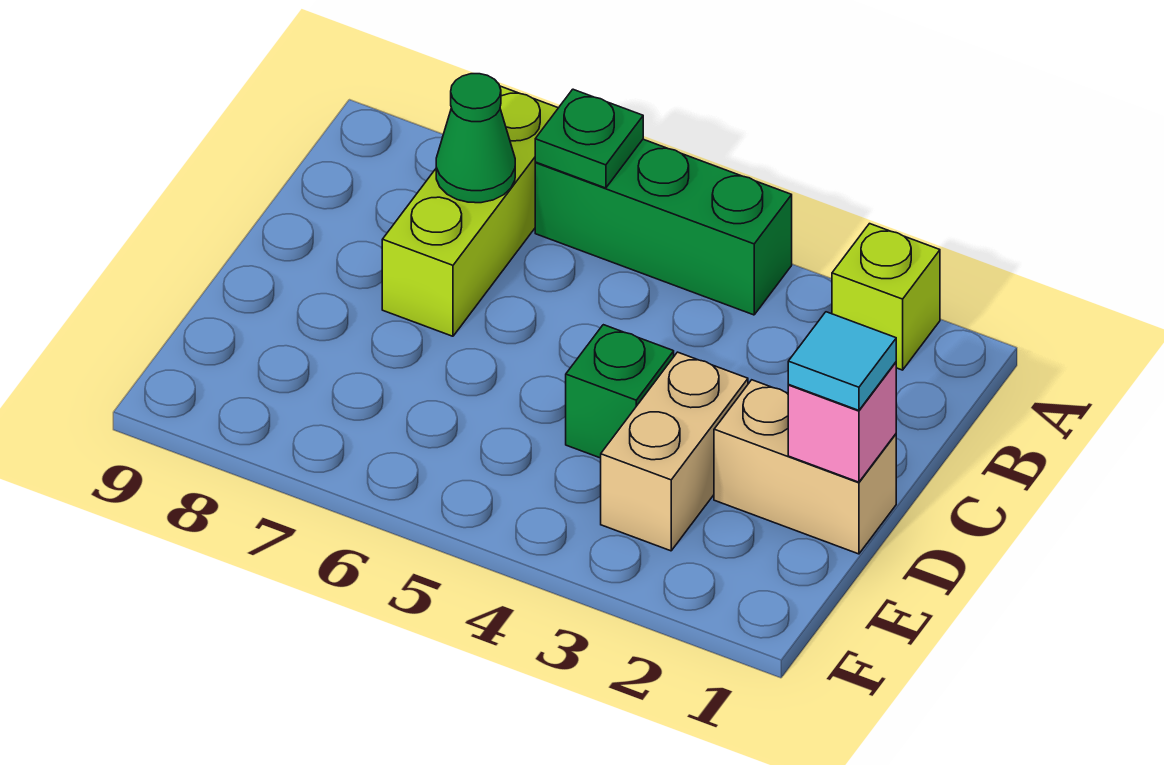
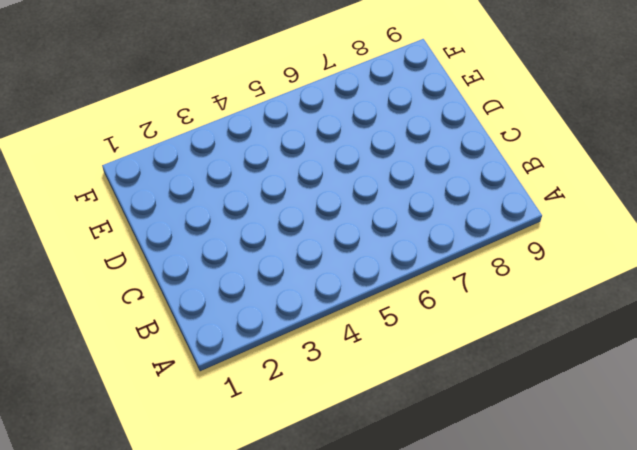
none -> lime 1x1 brick [832,224,940,370]
none -> green 1x3 brick [535,139,792,315]

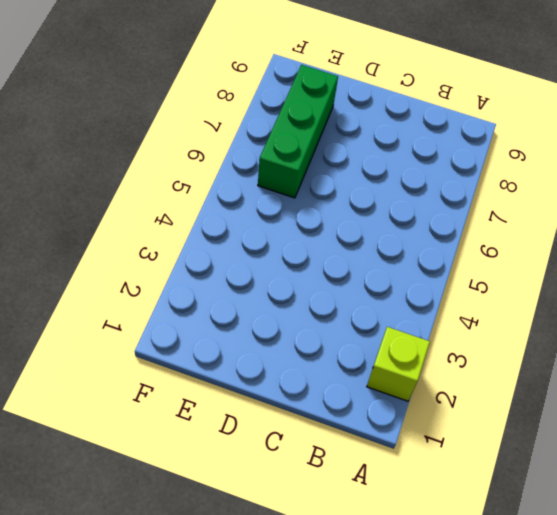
green 1x3 brick [258,65,338,198] -> green 1x3 brick moved to [535,139,792,315]
none -> lime 1x3 brick [382,86,558,336]
none -> tan 1x2 brick [714,380,896,554]

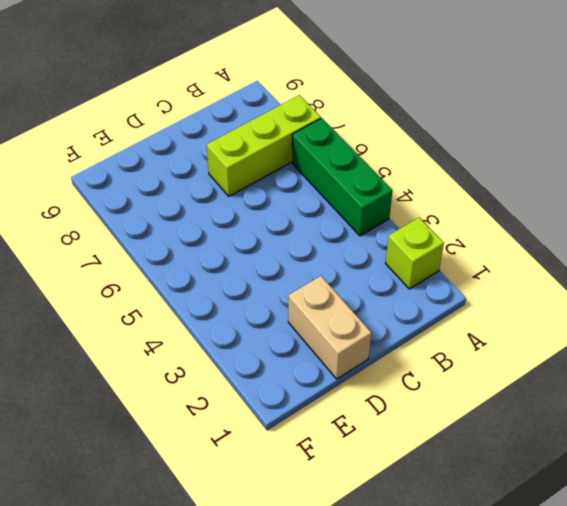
none -> tan 1x2 brick [601,352,748,551]
none -> green 1x1 brick [566,325,674,458]

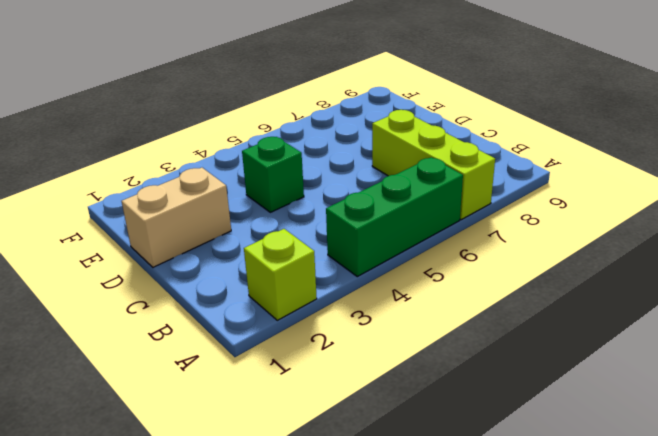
none -> tan 1x2 brick [601,352,748,551]
none -> green 1x1 plate [535,89,643,188]

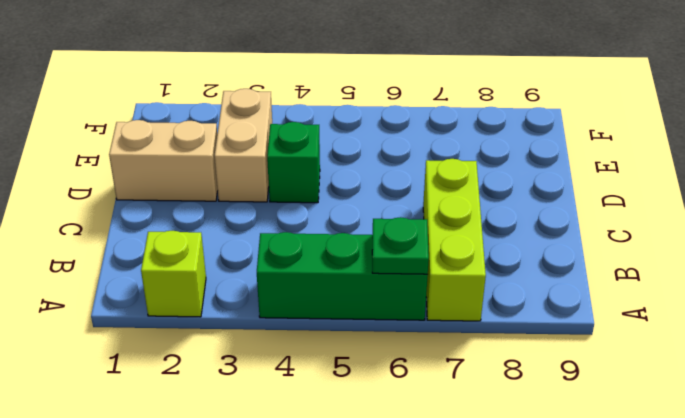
none -> green 1x1 cone [436,74,515,203]
none -> pink 1x1 brick [788,362,896,482]

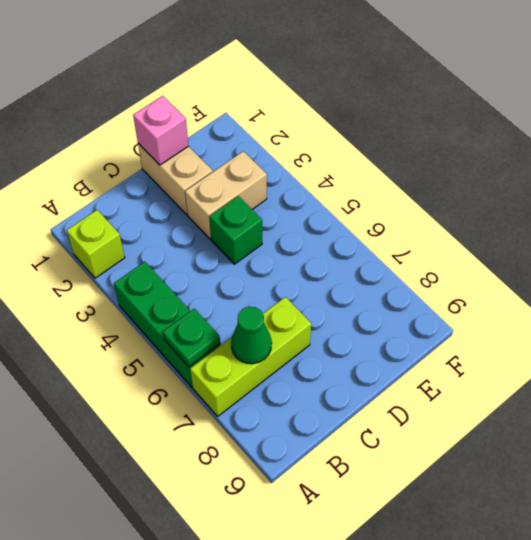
none -> cyan 1x1 tile [788,312,896,410]

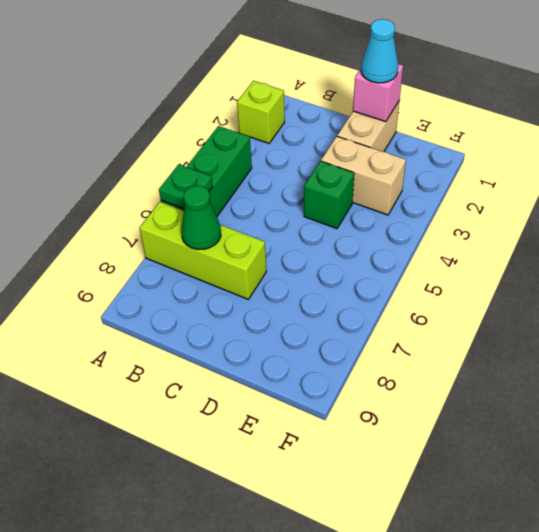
cyan 1x1 cone [361,19,398,83] -> cyan 1x1 tile [788,312,896,410]

